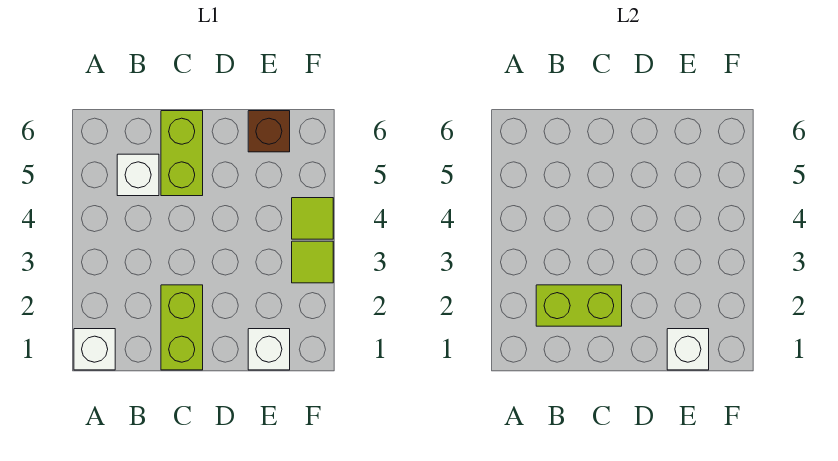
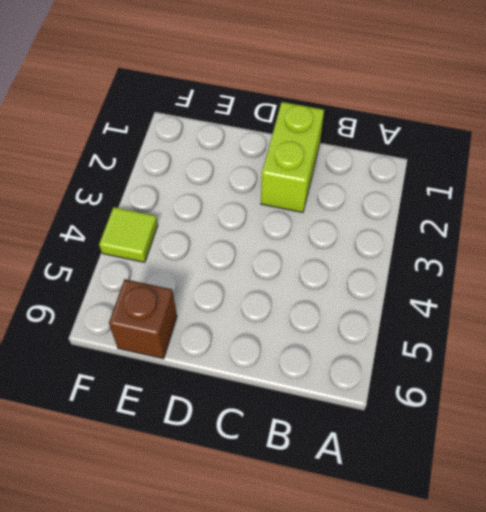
none -> white 1x1 brick [74,329,115,370]
none -> white 1x1 brick [117,154,159,196]

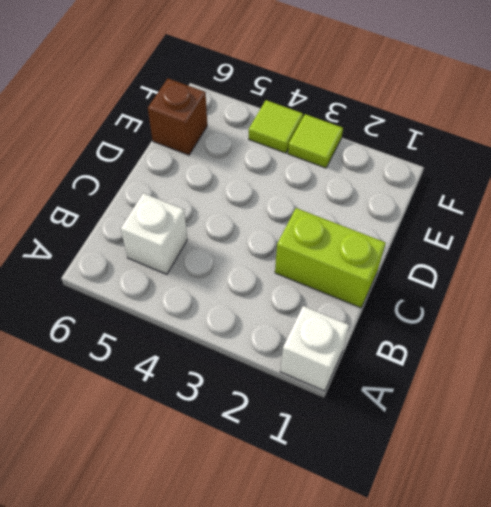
none -> lime 1x2 brick [161,111,203,196]
none -> white 1x1 brick [248,329,290,370]

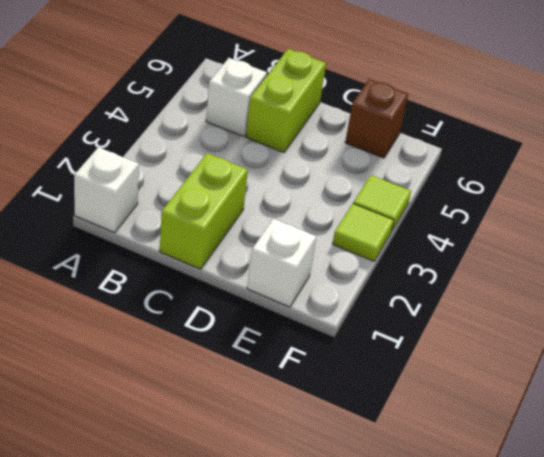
none -> lime 1x2 brick [536,285,622,326]
none -> white 1x1 brick [667,329,709,370]

